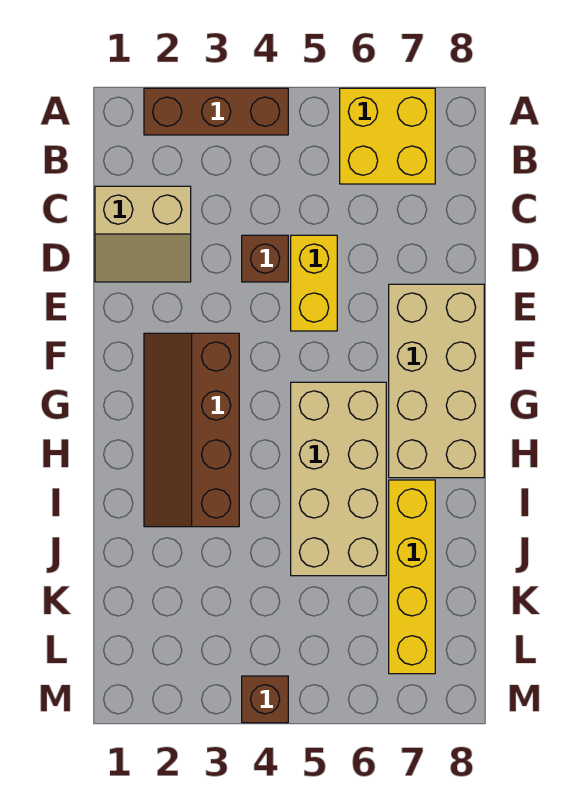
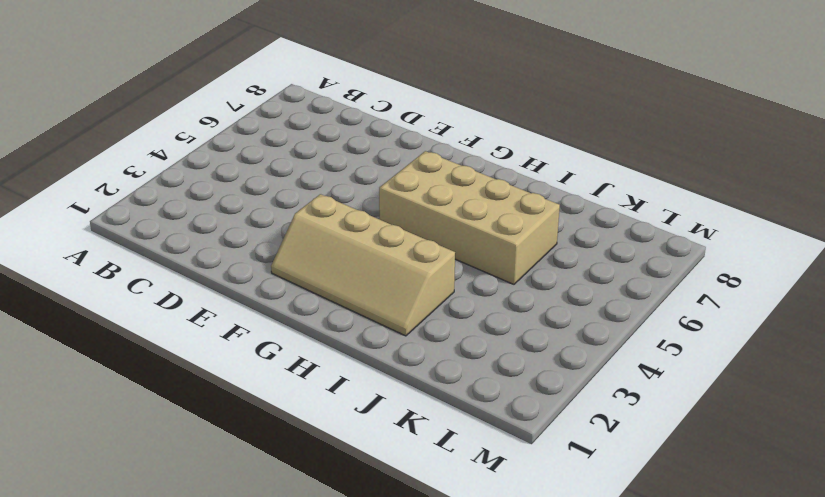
tan 2x4 slope [271,194,455,336] -> brown 2x4 slope [144,333,239,527]
none -> brown 1x3 brick [144,88,288,135]
none -> yellow 2x2 brick [340,88,435,184]

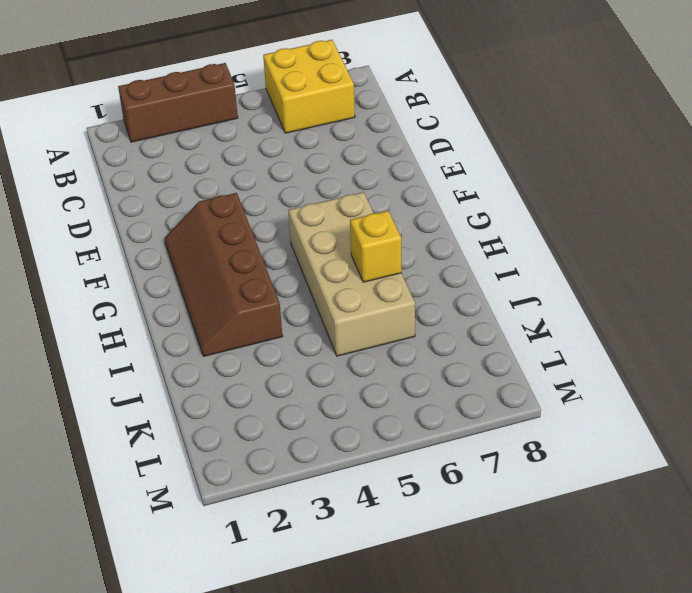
yellow 1x1 brick [350,211,402,282] -> none
none -> tan 2x2 slope [95,186,191,282]
none -> brown 1x1 brick [242,235,288,282]

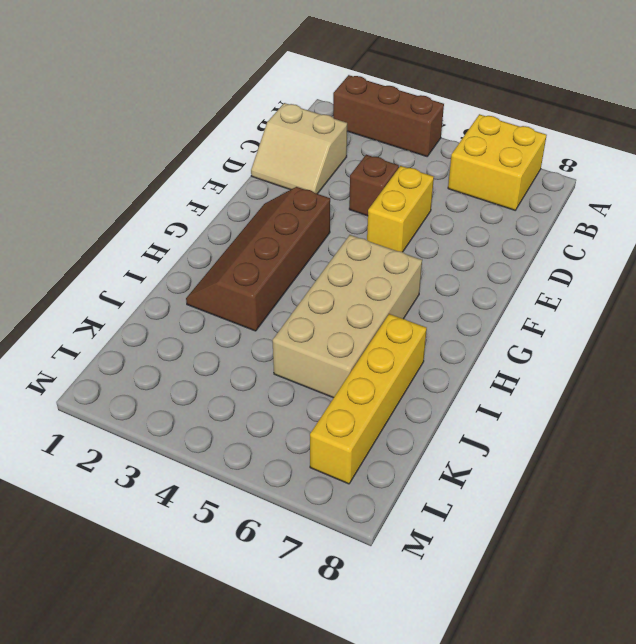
none -> tan 2x4 brick [389,284,484,478]
none -> brown 1x1 brick [242,676,288,723]

